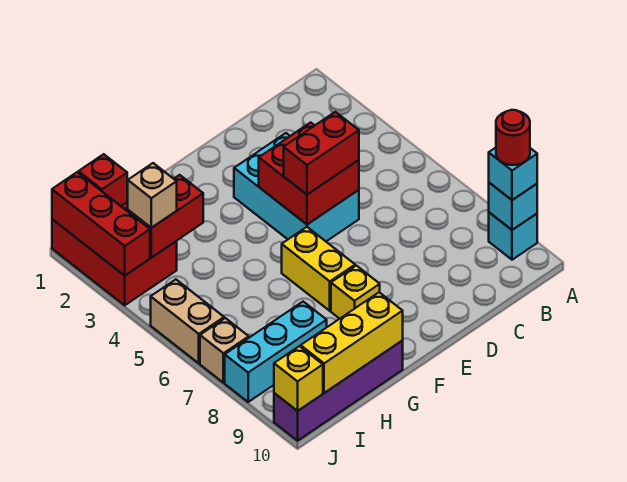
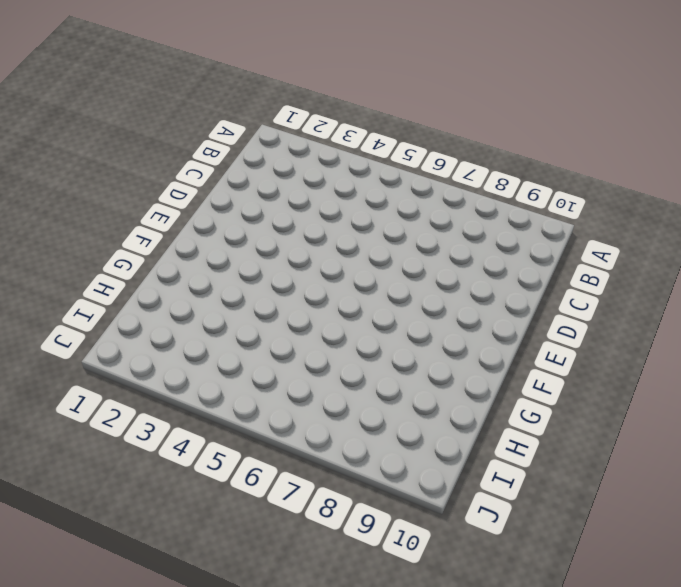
none -> cyan 1x1 brick [489,212,537,260]
none -> cyan 2x3 brick [234,133,359,241]
none -> yellow 1x2 brick [282,227,355,311]

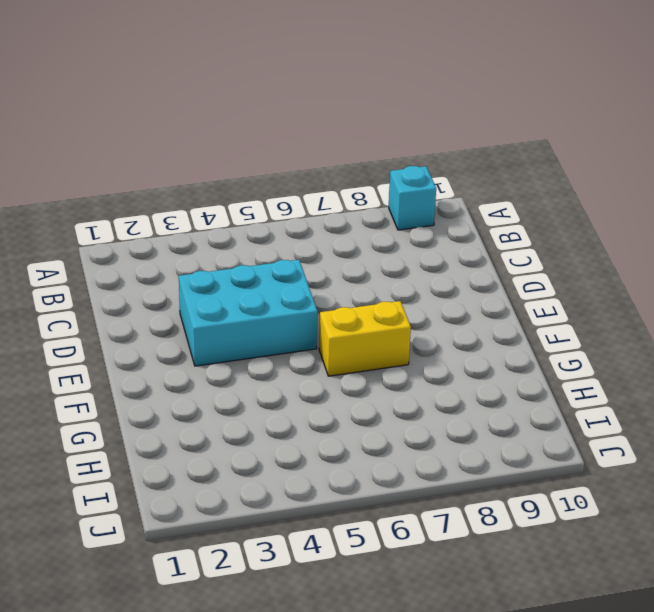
none -> yellow 1x1 brick [331,266,380,319]
none -> purple 1x4 brick [274,340,403,441]
none -> cyan 1x3 brick [225,302,327,402]

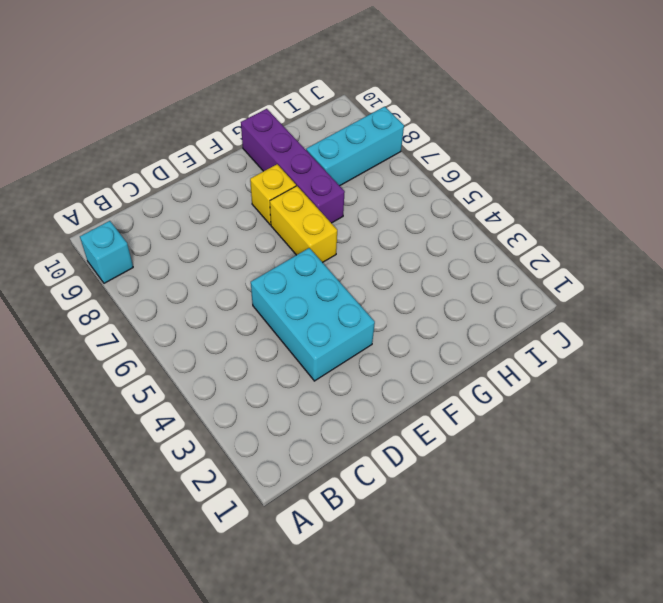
purple 1x4 brick [241,109,345,223] -> purple 1x4 brick turned to [274,340,403,441]
none -> red 2x3 brick [52,203,177,305]
none -> tan 1x2 brick [151,279,224,363]
none -> tan 1x1 brick [200,318,249,383]

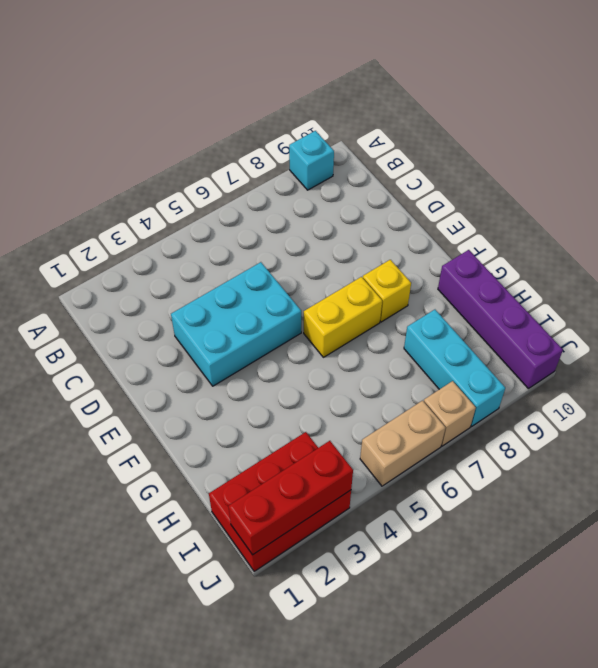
none -> cyan 1x1 brick [489,183,537,230]
none -> red 2x2 brick [259,122,359,224]
none -> yellow 1x3 brick [301,292,403,393]

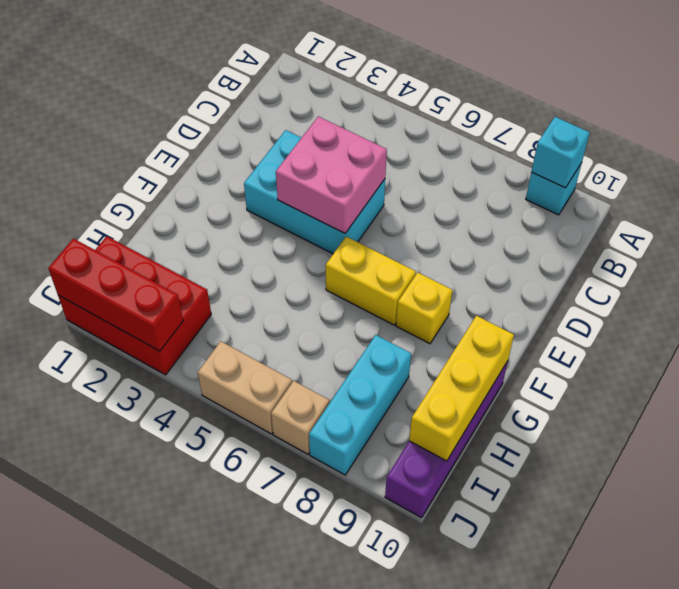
pink 2x2 brick [276,116,387,233] -> red 2x2 brick [259,122,359,224]
none -> red 1x2 brick [128,175,203,258]
none -> red 1x1 brick [78,154,127,206]
none -> yellow 1x1 brick [274,346,323,411]

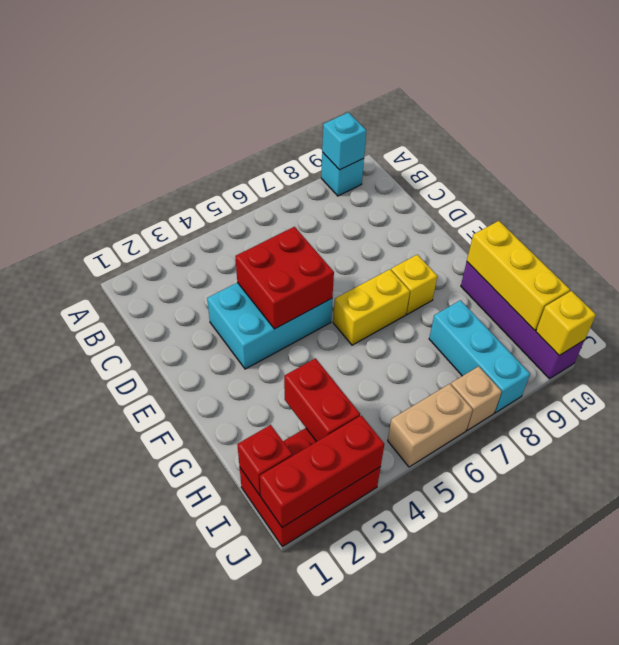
none -> cyan 1x1 brick [489,148,537,200]
none -> red 1x2 brick [284,112,359,195]
none -> tan 1x1 brick [127,163,177,228]

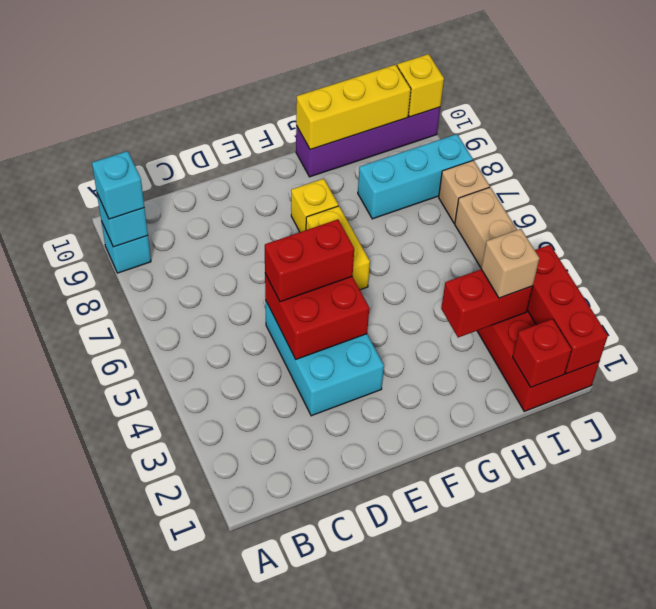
none -> red 1x1 round brick [496,110,530,165]

